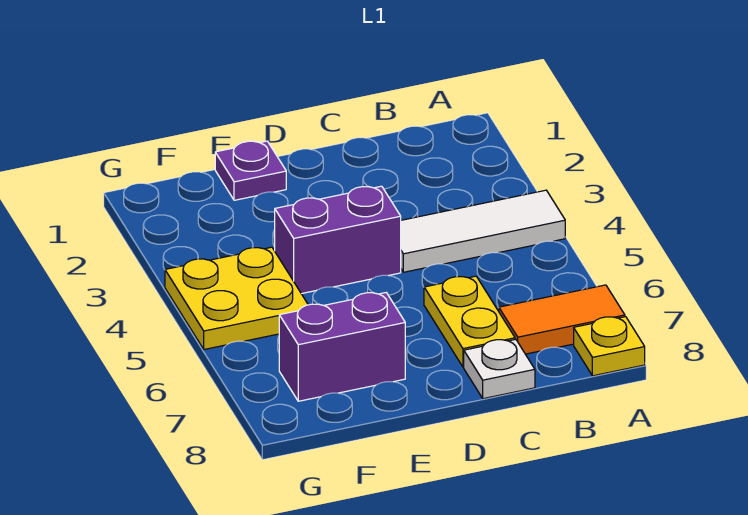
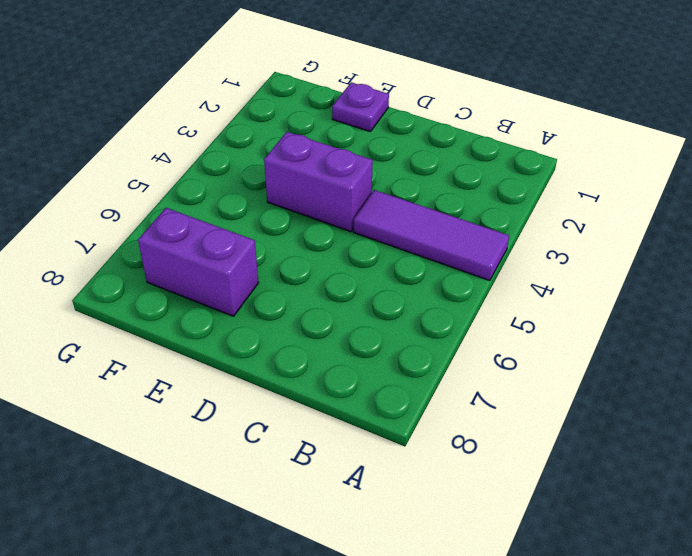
purple 1x3 tile [354,190,509,281] -> white 1x3 tile [401,190,565,272]
none -> orange 1x2 tile [499,285,625,354]
none -> yellow 1x1 plate [574,317,645,376]

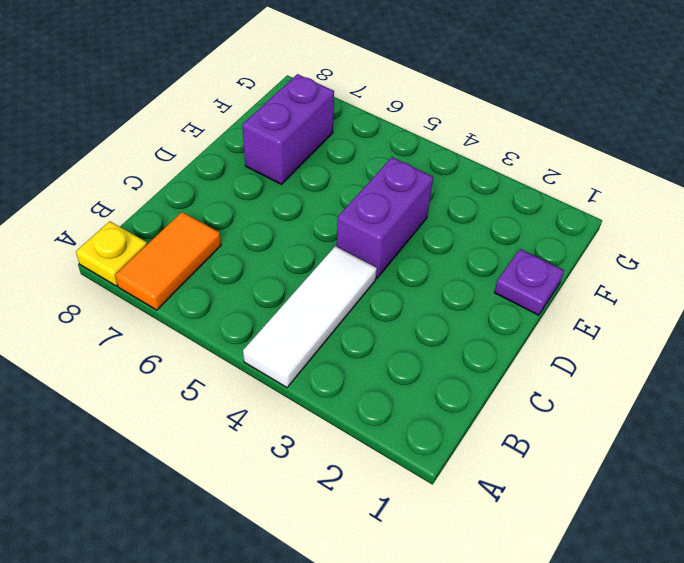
none -> yellow 1x2 plate [424,276,515,367]
none -> white 1x1 plate [464,339,535,399]

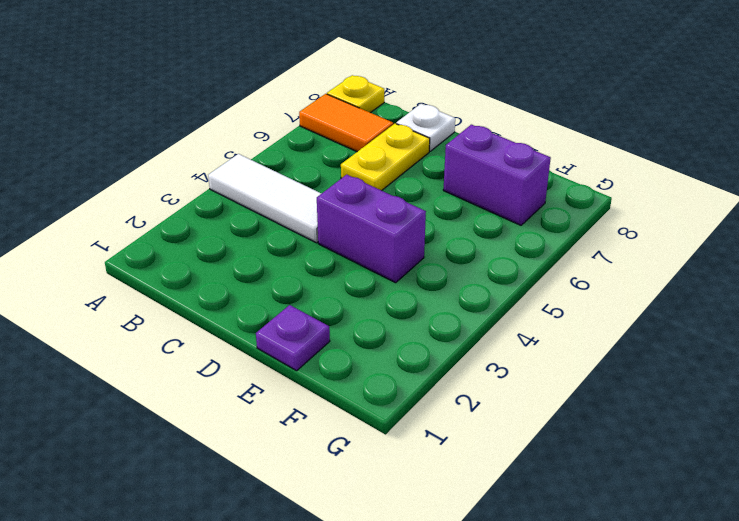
none -> yellow 2x2 plate [165,247,308,349]

